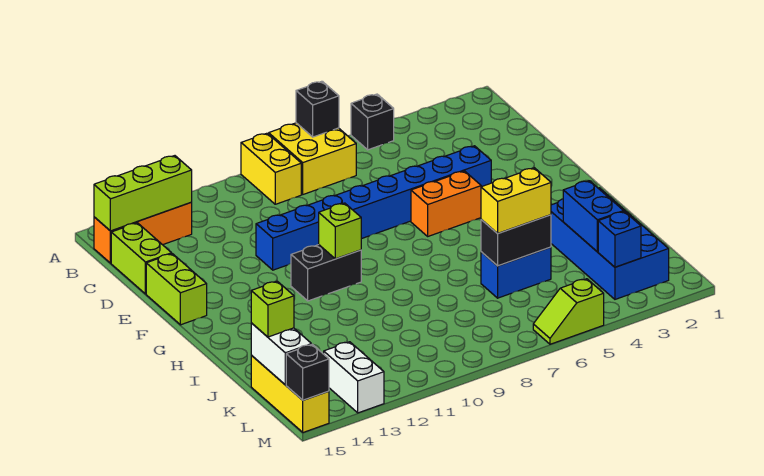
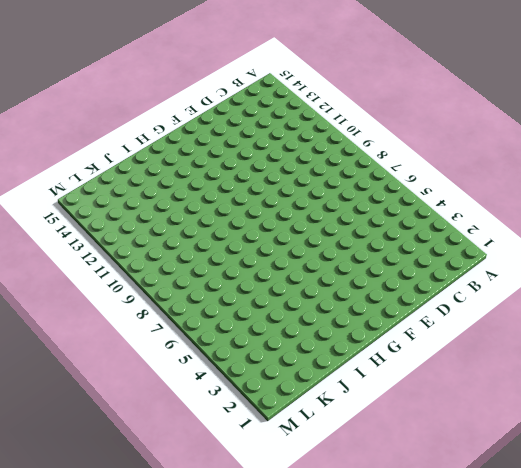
none -> black 1x1 brick [351,94,394,150]
none -> yellow 2x2 brick [269,123,356,194]
none -> yellow 1x2 brick [241,133,301,204]

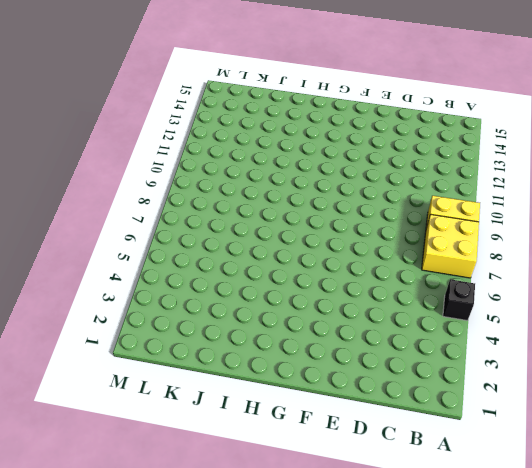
none -> orange 1x3 brick [94,203,192,263]
none -> lime 1x2 brick [111,223,172,294]
none -> blue 1x8 brick [256,146,491,270]

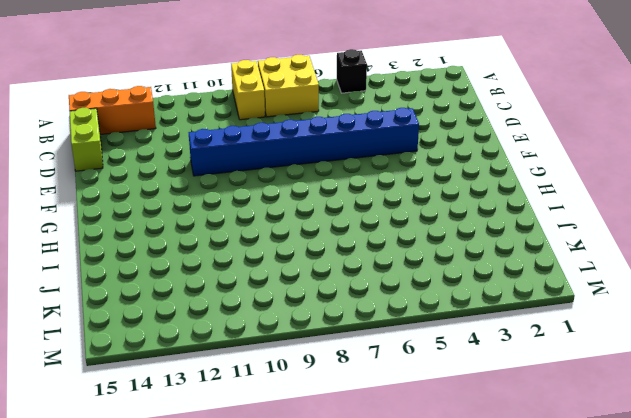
none -> lime 1x2 brick [146,254,207,325]
none -> orange 1x2 brick [411,171,481,236]
none -> black 1x2 brick [291,245,361,301]

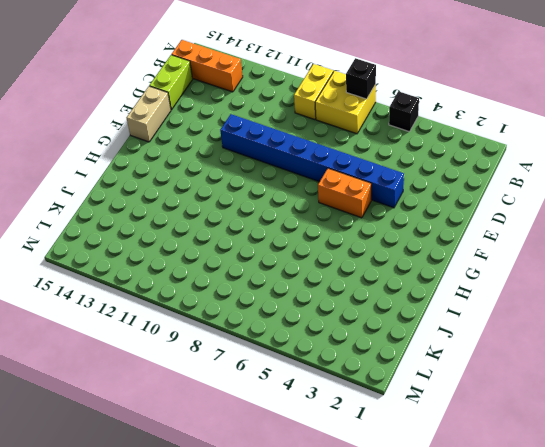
tan 1x2 brick [127,86,171,142] -> lime 1x2 brick [146,254,207,325]
none -> black 1x2 brick [291,245,361,301]
none -> blue 2x4 brick [551,188,669,299]
none -> blue 1x2 brick [481,247,551,298]

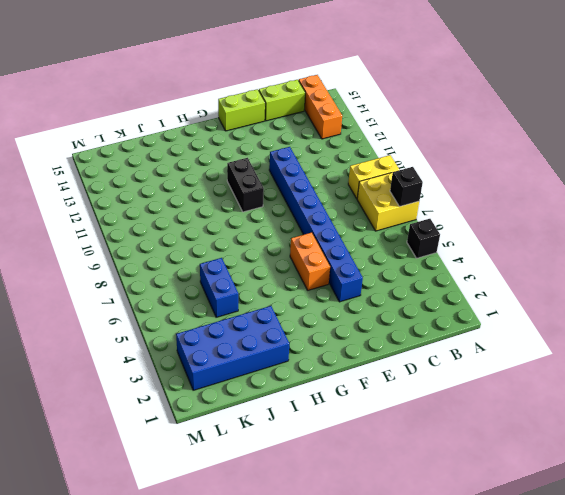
none -> yellow 1x3 brick [251,355,329,432]
none -> white 1x2 brick [324,342,384,413]
none -> lime 1x2 slope [533,279,604,344]

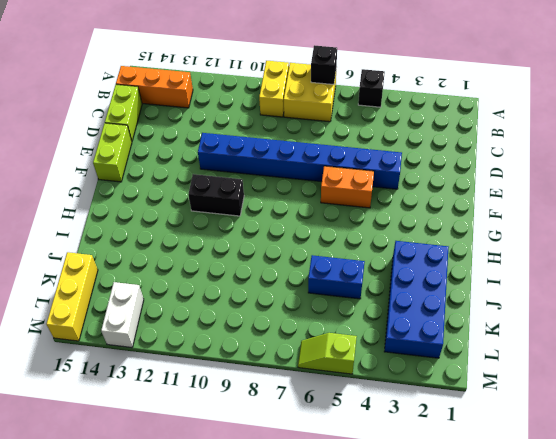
none -> lime 1x3 brick [94,156,192,231]
none -> lime 1x1 brick [319,203,361,259]
none -> blue 1x2 brick [563,181,624,252]

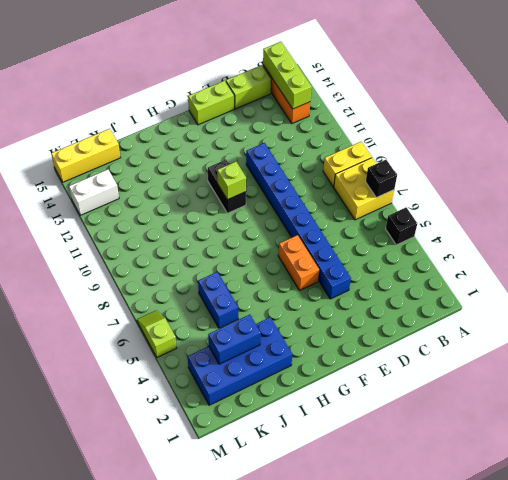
none -> black 1x2 brick [481,215,551,266]
none -> white 1x2 brick [251,323,311,385]
none -> blue 1x1 brick [598,211,641,267]

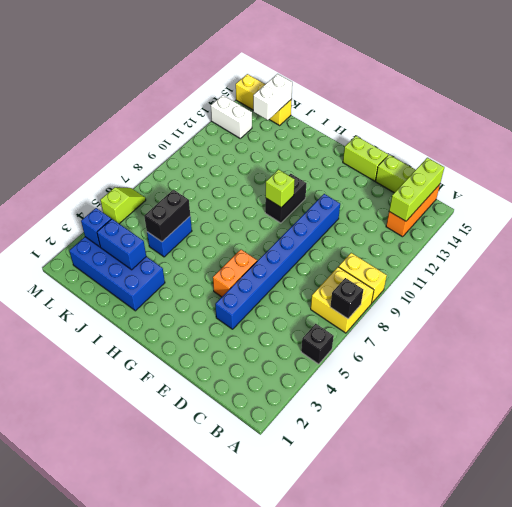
white 1x2 brick [253,74,292,120] -> white 1x2 brick turned to [251,323,311,385]
none -> black 1x1 brick [286,344,329,400]
none -> yellow 1x2 brick [481,168,551,234]
none -> lime 1x1 brick [251,281,294,337]

